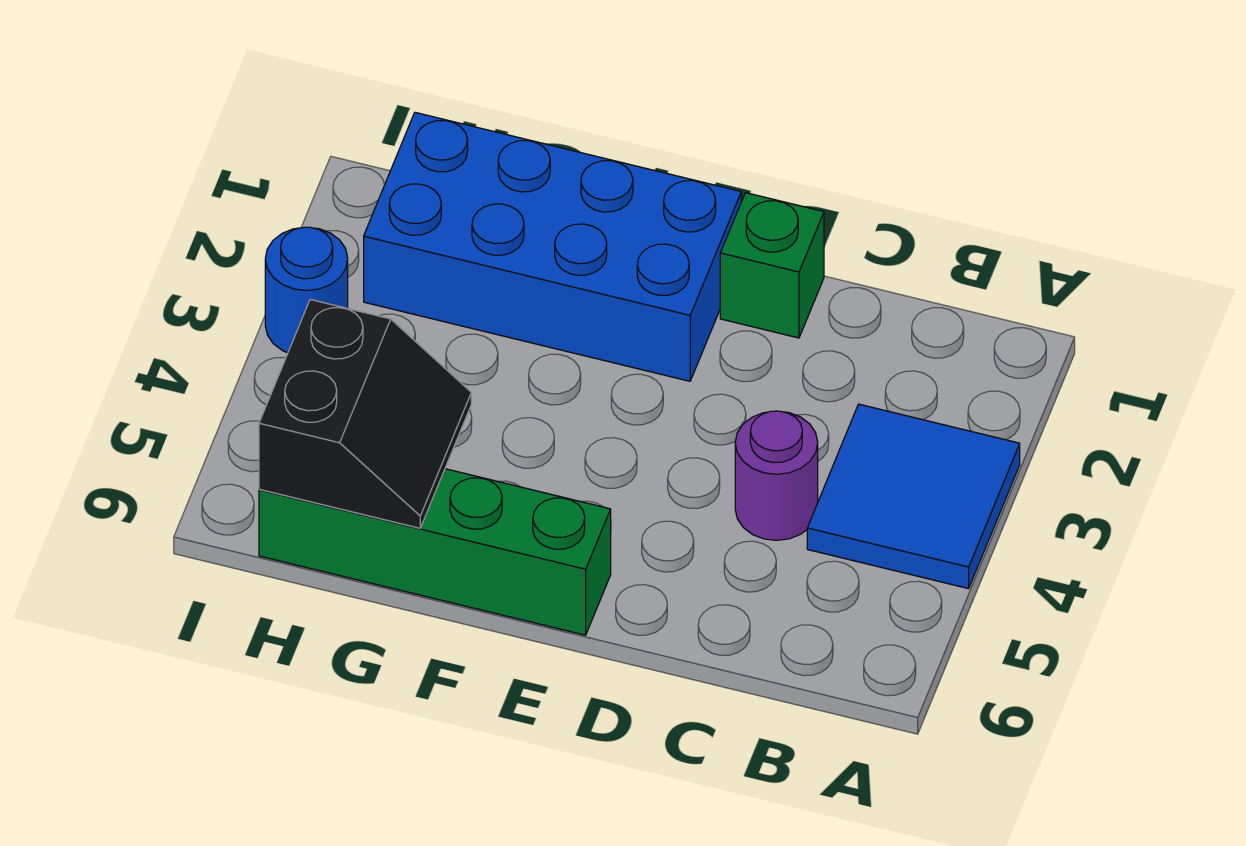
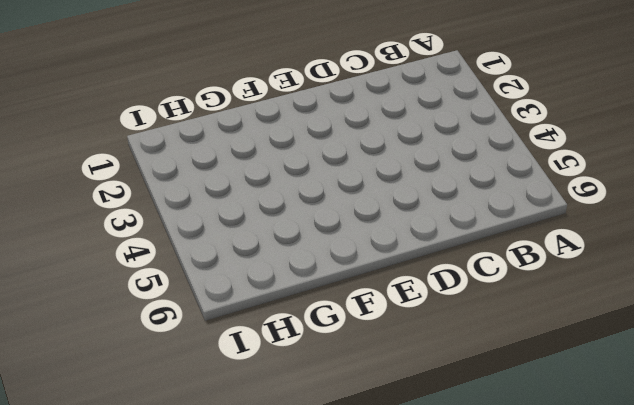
none -> blue 2x2 tile [807,404,1020,589]
none -> purple 1x1 round brick [735,411,818,540]

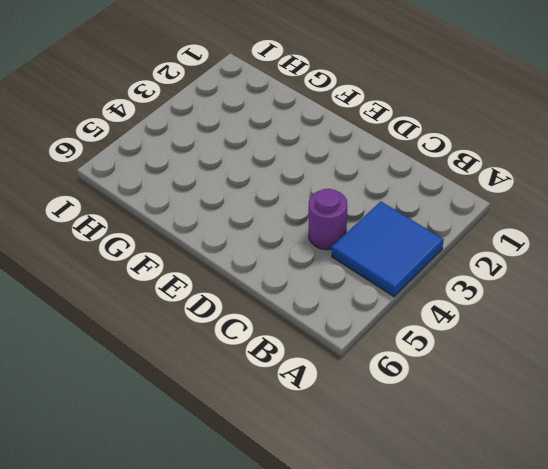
none -> green 1x1 brick [720,193,824,338]
none -> blue 2x4 brick [364,112,741,381]

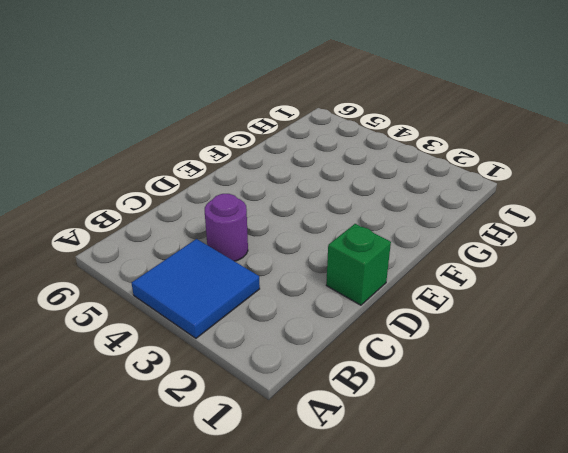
none -> blue 2x4 brick [364,112,741,381]
none -> green 1x4 brick [259,469,611,635]

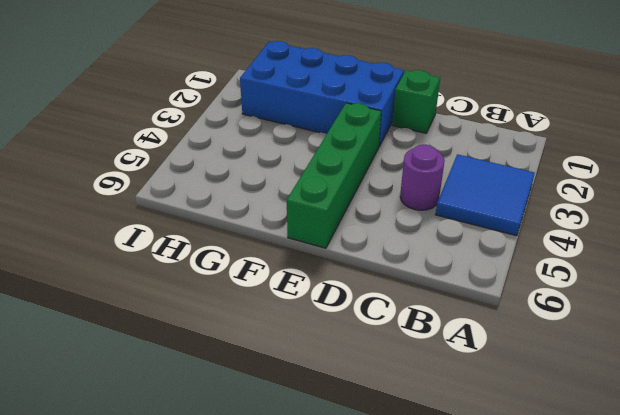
green 1x4 brick [287,103,381,248] -> green 1x4 brick turned to [259,469,611,635]
none -> blue 1x1 round brick [265,227,348,353]
none -> black 2x2 slope [259,300,471,528]

